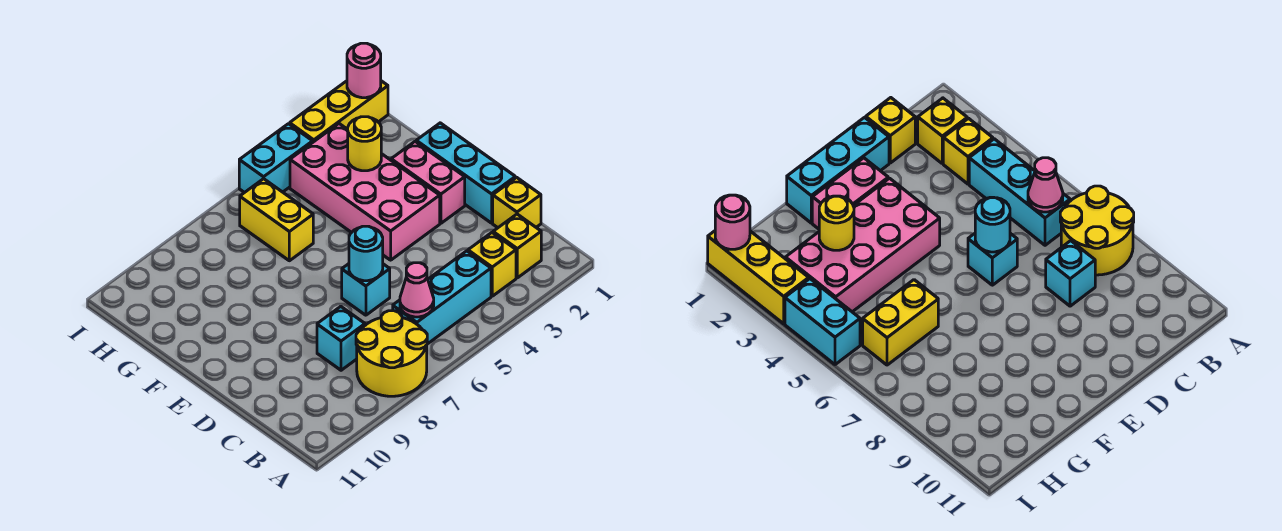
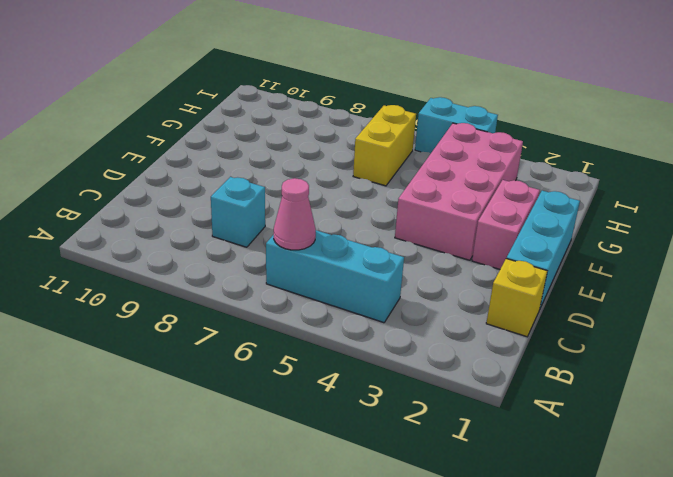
none -> yellow 2x2 round brick [356,311,427,396]
none -> yellow 1x1 brick [493,214,541,278]
none -> yellow 1x1 brick [468,233,516,296]

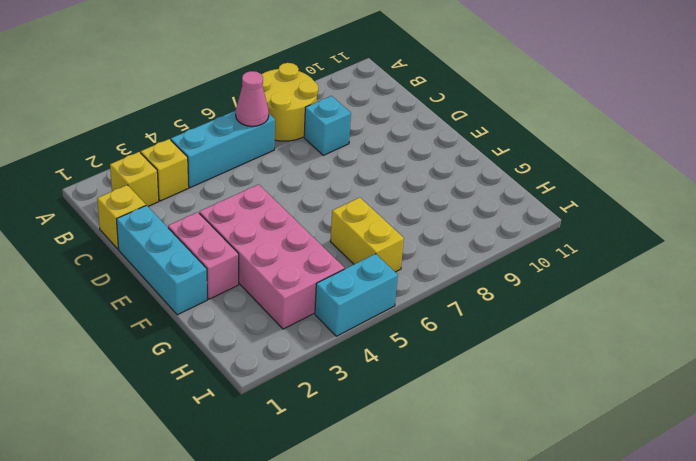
none -> cyan 1x1 brick [342,264,390,315]
none -> yellow 1x3 brick [290,81,388,142]
none -> cyan 1x1 round brick [349,226,383,281]

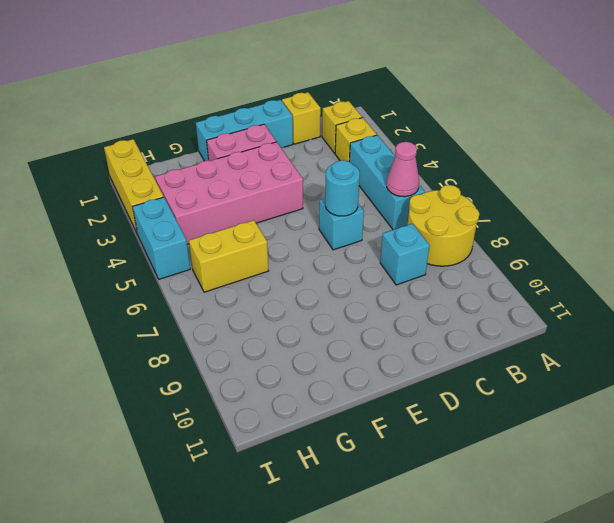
none -> yellow 1x1 round brick [348,117,381,171]
none -> pink 1x1 round brick [347,43,381,98]

